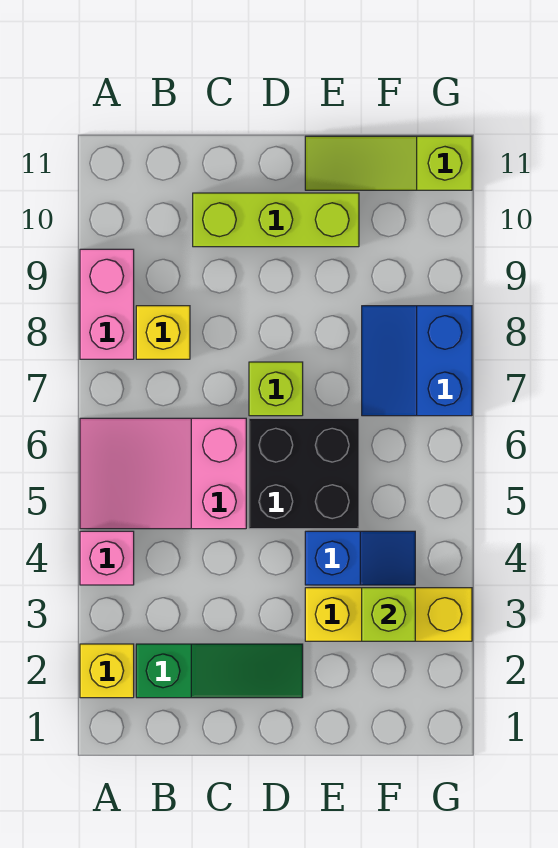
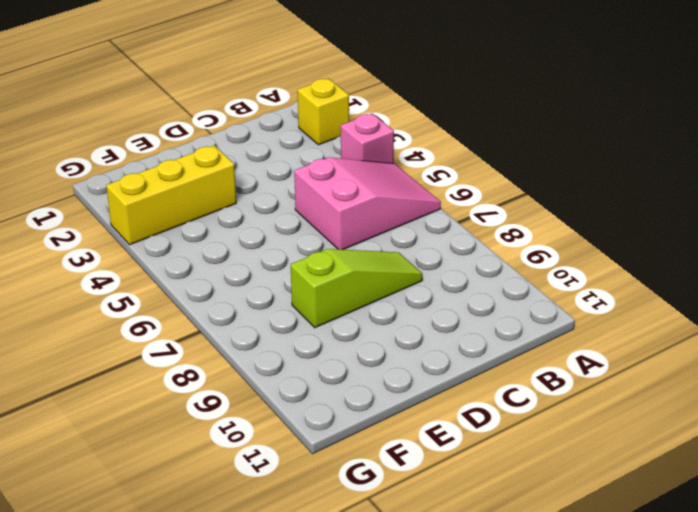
lime 1x3 slope [291,249,422,328] -> lime 1x3 slope moved to [305,136,472,190]
none -> pink 1x2 brick [80,249,134,359]
none -> green 1x3 slope [136,644,303,698]
none -> yellow 1x1 brick [136,306,190,359]

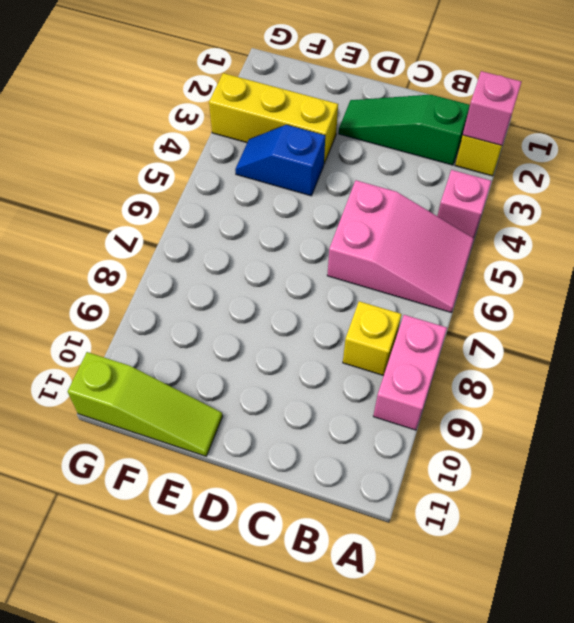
pink 1x1 brick [463,71,522,146] -> none
none -> lime 1x3 brick [193,193,359,247]
none -> black 2x2 brick [249,418,359,529]
none -> lime 1x1 brick [249,362,303,416]

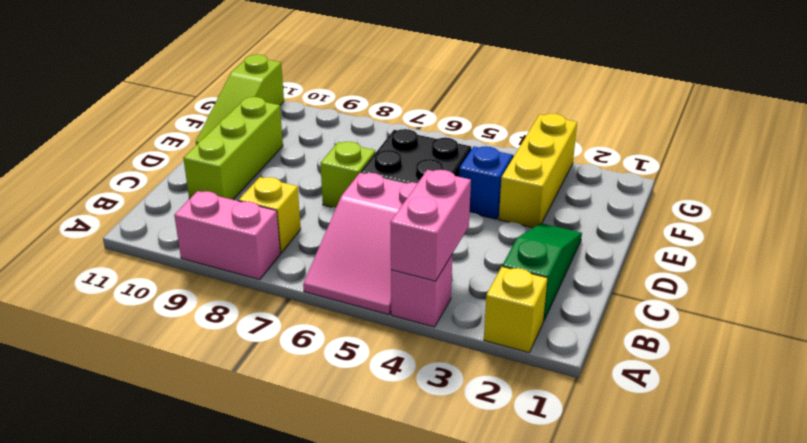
pink 1x2 brick [390,170,471,281] -> none
none -> blue 2x2 slope [362,306,472,416]
none -> lime 1x1 brick [362,588,415,641]

